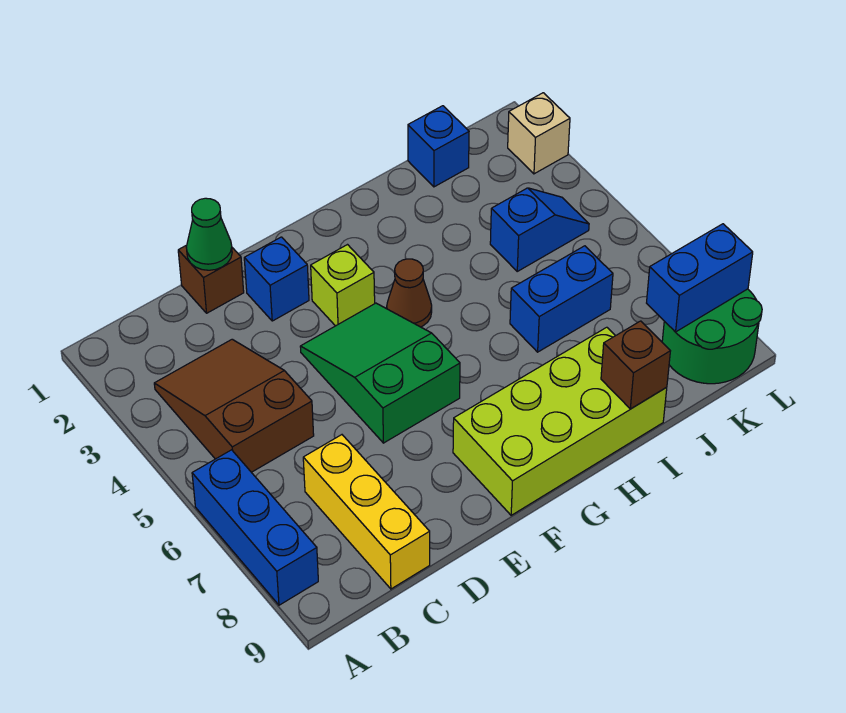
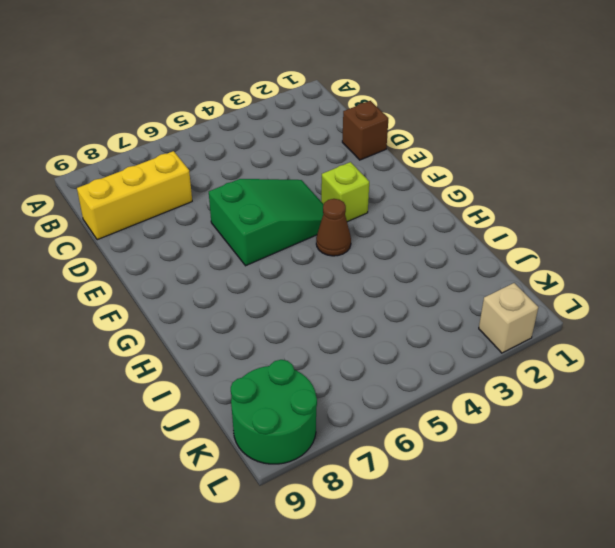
none -> blue 1x3 brick [192,450,318,605]
none -> brown 2x3 slope [154,339,314,472]
none -> blue 1x1 brick [244,237,309,321]

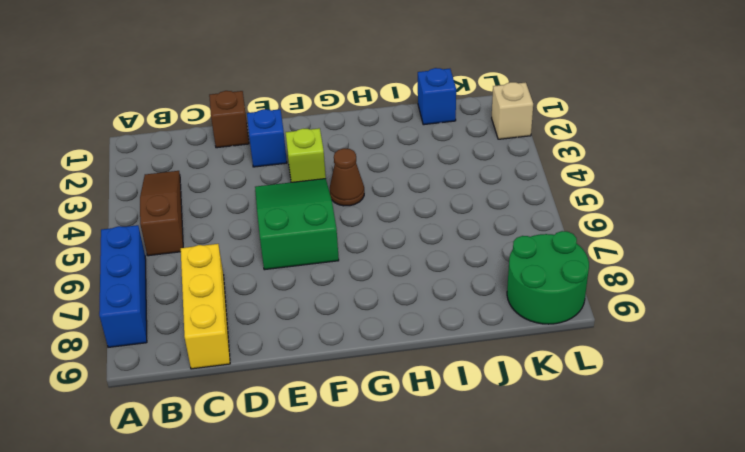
brown 1x3 slope [140,171,183,256] -> brown 2x3 slope [154,339,314,472]
none -> lime 2x4 brick [453,327,667,515]
none -> blue 1x2 brick [510,246,613,352]
none -> blue 1x2 slope [490,188,589,271]

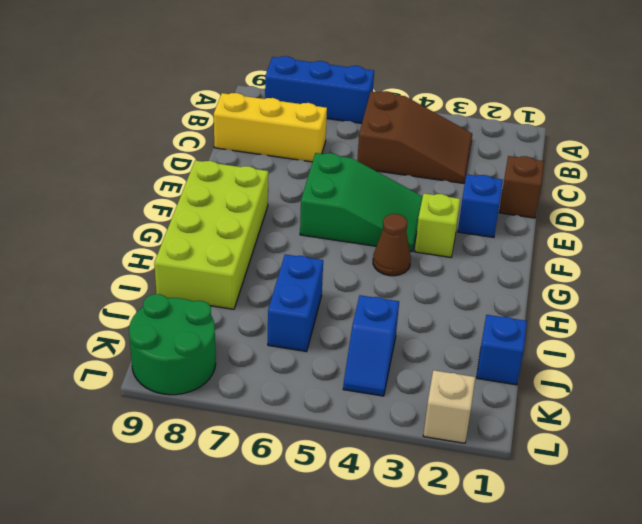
none -> green 1x1 cone [186,198,232,270]
none -> brown 1x1 brick [601,321,670,409]
none -> blue 1x2 brick [647,224,753,332]

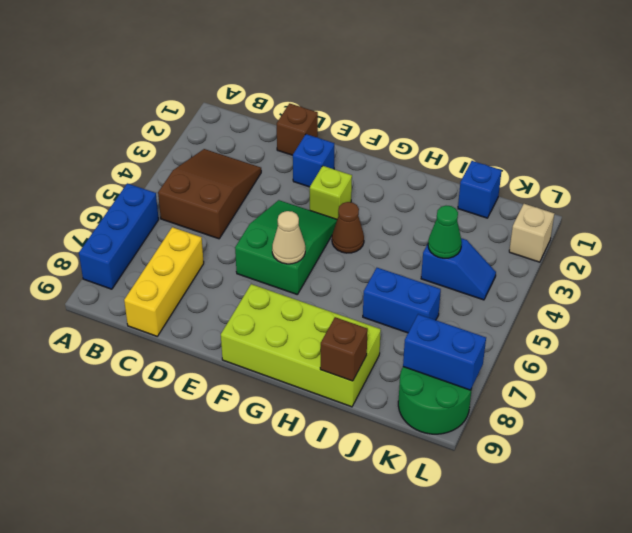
tan 1x1 cone [272,211,305,264] -> none
green 1x1 cone [428,206,462,258] -> green 1x1 cone moved to [186,198,232,270]

